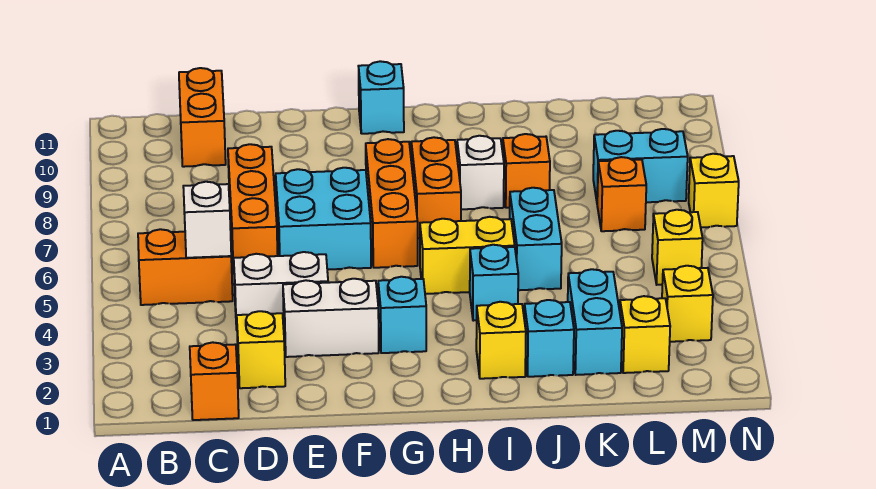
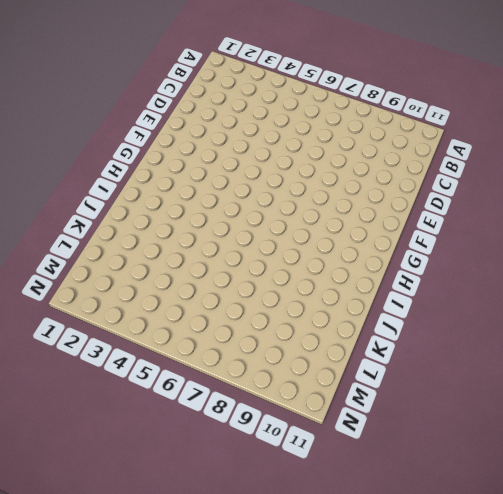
none -> orange 1x2 brick [138,229,233,305]
none -> orange 1x1 brick [190,342,239,420]
none -> orange 1x2 brick [179,68,226,167]

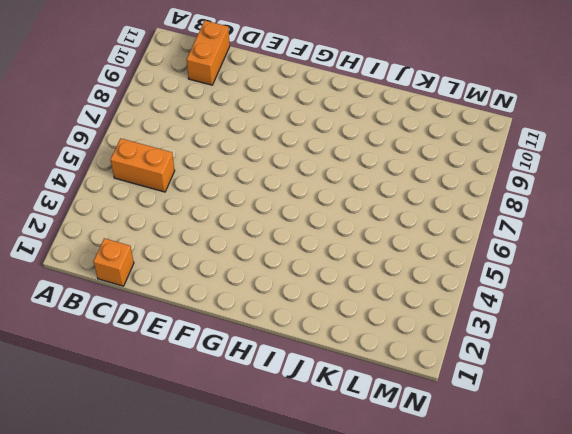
none -> yellow 1x1 brick [237,311,285,388]
none -> white 1x2 brick [234,252,328,330]
none -> orange 1x3 brick [228,144,278,273]

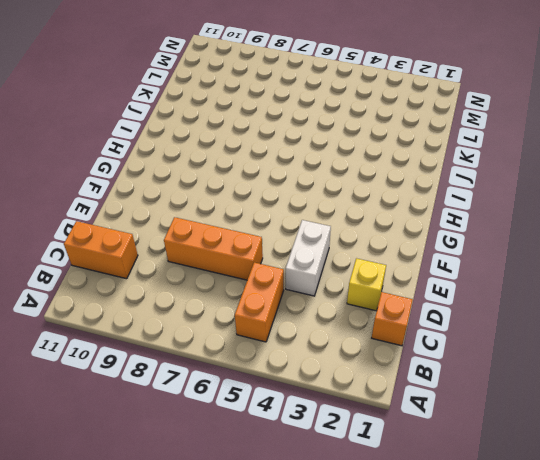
none -> white 1x2 brick [283,279,379,357]
none -> cyan 2x2 brick [276,168,371,270]
none -> cyan 1x1 brick [378,277,426,353]

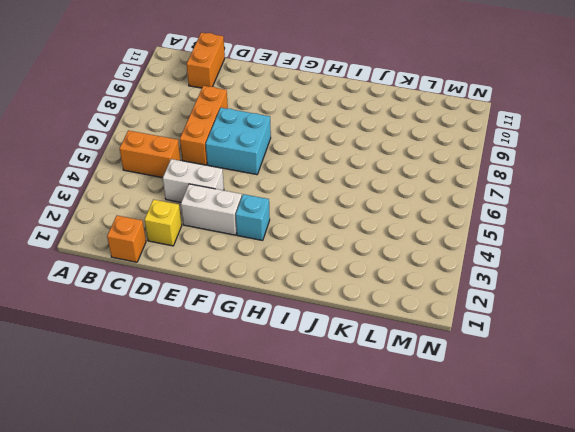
none -> orange 1x3 brick [366,139,418,268]
none -> cyan 1x1 brick [359,61,404,134]
none -> yellow 1x2 brick [420,217,515,294]

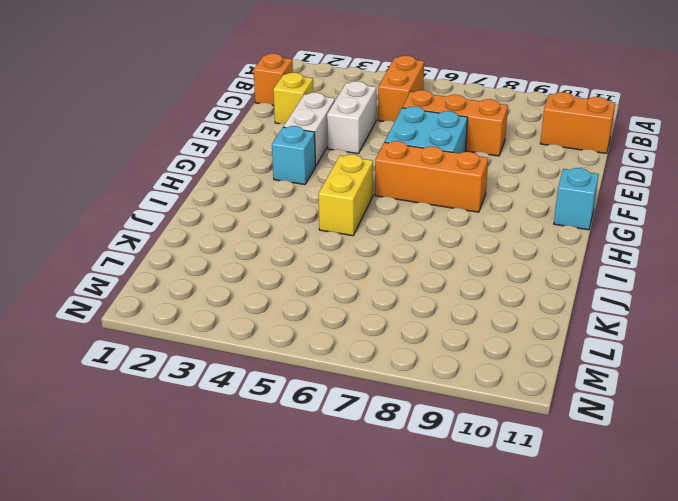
none -> orange 1x2 brick [411,137,461,238]
none -> yellow 1x1 brick [476,302,526,379]
none -> cyan 1x1 brick [470,245,518,321]

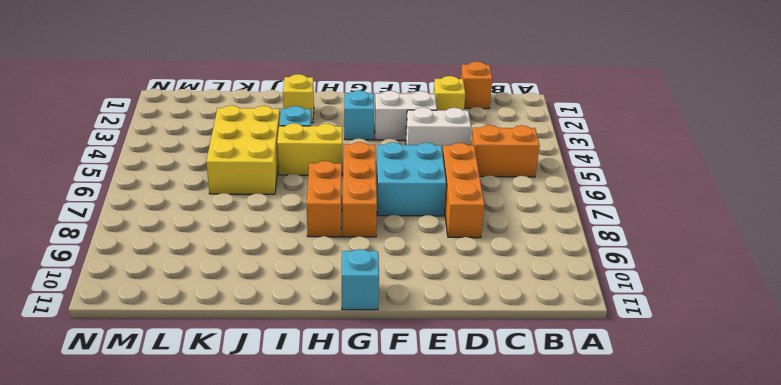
yellow 2x3 brick [206,105,280,194] -> cyan 1x2 brick [510,188,562,290]
none -> orange 1x2 brick [179,68,226,167]
none -> white 1x1 brick [457,136,504,209]
none -> cyan 1x1 brick [524,300,574,377]

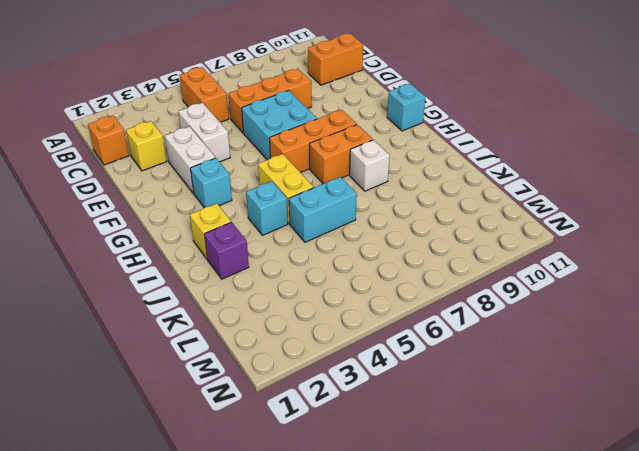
purple 1x1 brick [204,222,249,279] -> cyan 1x1 brick [524,300,574,377]
none -> orange 1x1 brick [503,134,550,208]
none -> cyan 1x2 brick [568,269,622,375]
none -> yellow 1x1 brick [620,296,670,373]

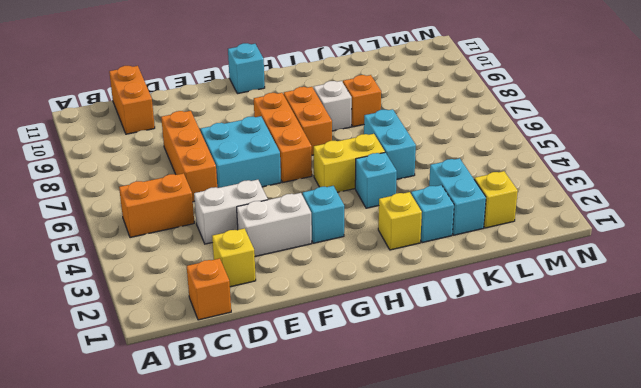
none -> orange 1x1 brick [597,157,646,231]
none -> cyan 1x2 brick [593,129,688,202]
none -> yellow 1x1 brick [662,266,713,342]

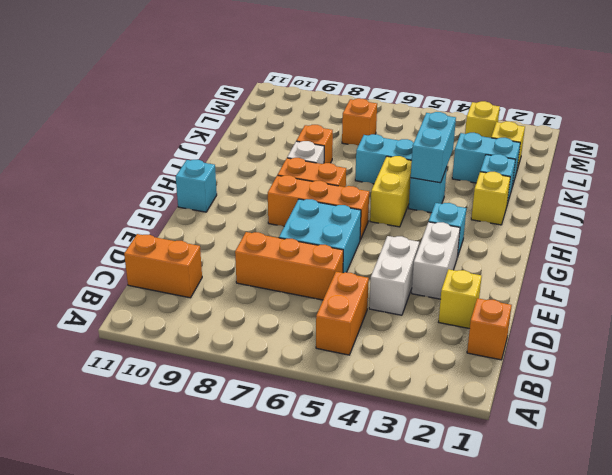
cyan 1x2 brick [411,112,456,183] -> cyan 1x2 brick moved to [593,129,688,202]
none -> yellow 1x1 brick [652,210,703,285]
none -> yellow 1x1 brick [689,154,739,227]
none -> white 1x1 brick [183,182,231,258]

